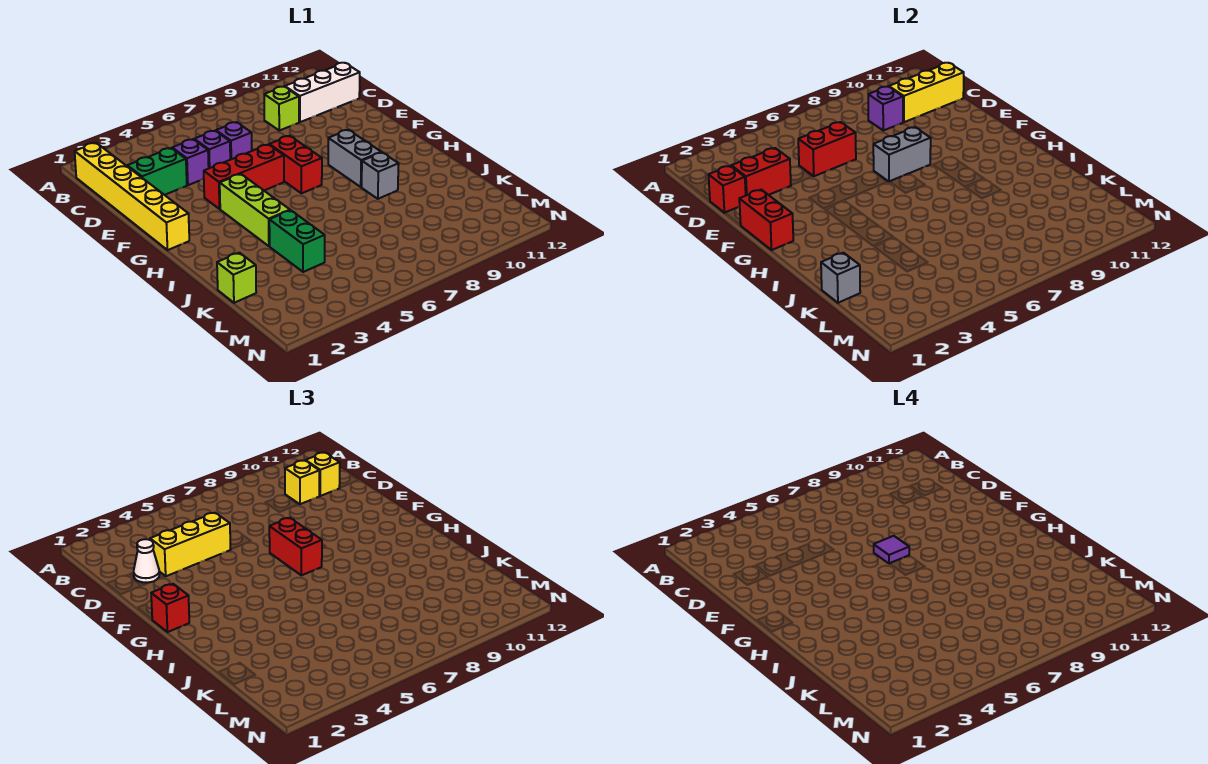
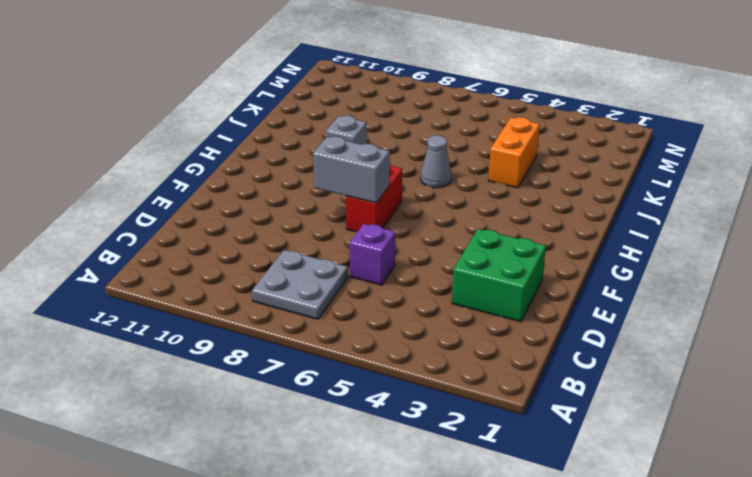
grey 2x2 plate [252,250,348,319] -> none
green 2x2 brick [452,229,546,322] -> green 1x2 brick [127,148,187,195]
grey 1x1 cone [421,135,452,188] -> none
orange 1x2 brick [489,117,540,188] -> green 1x2 brick [269,210,325,272]
none -> yellow 1x6 brick [75,143,189,250]
none -> lime 1x1 brick [264,87,299,130]
none -> white 1x3 brick [285,63,360,122]

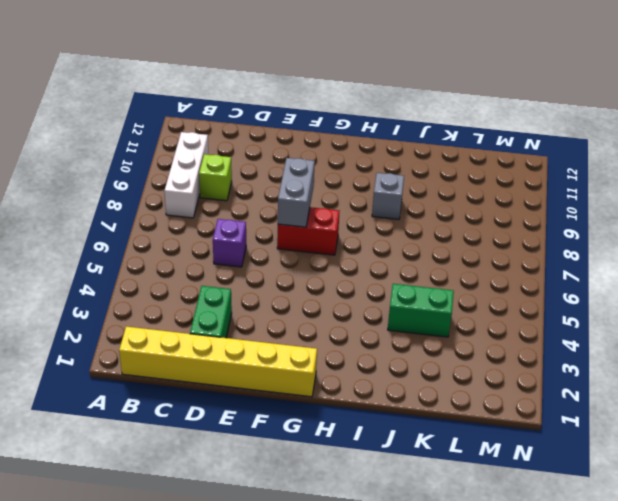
white 1x3 brick [164,132,208,218] -> white 1x3 brick moved to [285,63,360,122]
none -> purple 1x1 brick [172,139,209,185]
none -> purple 1x1 brick [194,131,230,168]
none -> red 1x3 brick [204,144,284,209]

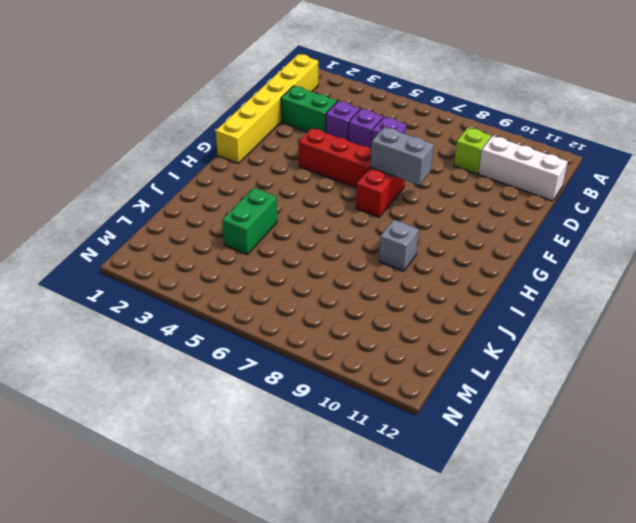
none -> lime 1x3 brick [220,174,290,246]
none -> grey 1x2 brick [328,130,381,187]
none -> lime 1x1 brick [217,253,256,303]

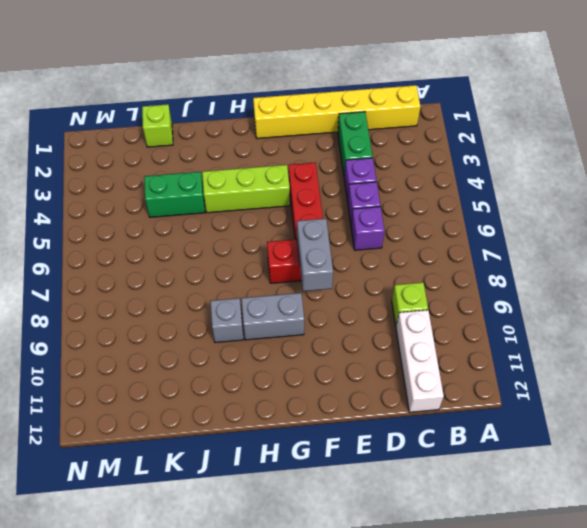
none -> purple 1x1 brick [868,87,903,130]
none -> yellow 1x3 brick [889,63,964,122]
none -> red 1x1 brick [708,166,746,213]

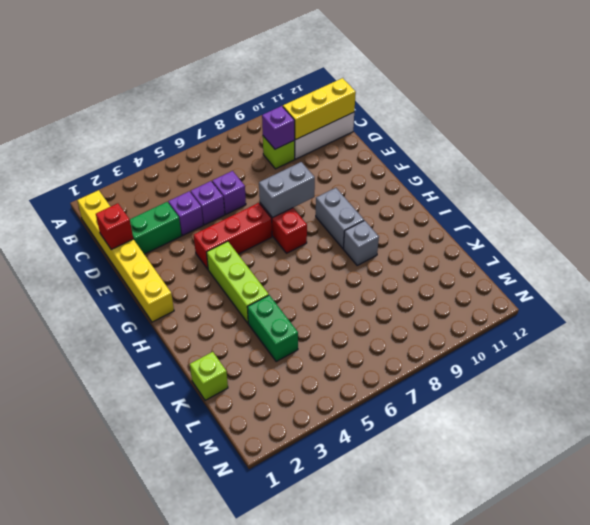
none -> red 1x2 brick [731,148,791,195]
none -> red 1x2 brick [798,122,856,176]
none -> red 1x2 brick [739,190,793,250]

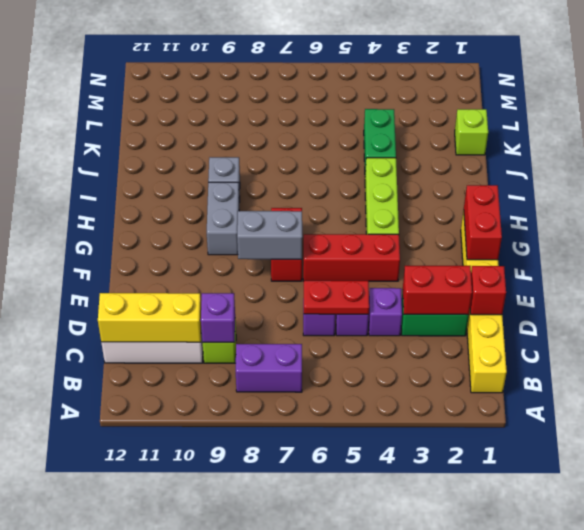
purple 1x2 brick [236,344,302,392] -> none
red 1x2 plate [304,281,369,314] -> red 1x2 brick [798,122,856,176]
none -> grey 1x1 brick [821,253,860,303]
none -> yellow 1x1 brick [285,461,319,504]
none -> yellow 1x1 brick [305,453,340,496]

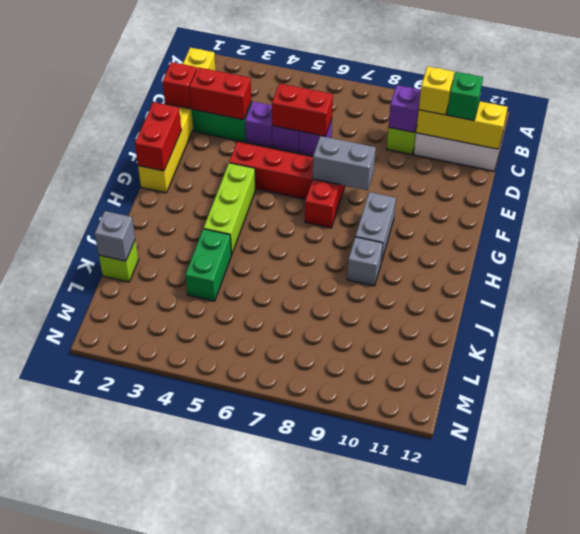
green 1x1 brick [447,72,483,121] -> yellow 1x1 brick [305,453,340,496]
none -> white 1x1 cone [134,539,160,583]
none -> yellow 1x3 brick [150,513,231,576]
none -> red 1x2 brick [269,518,322,575]

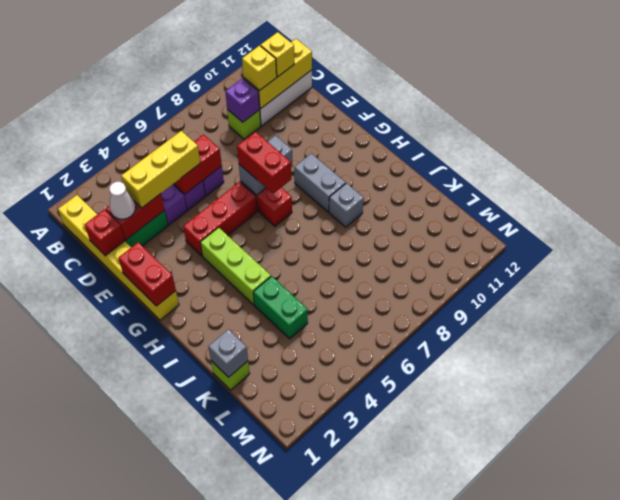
none -> red 1x1 brick [151,584,189,632]
none -> purple 1x1 tile [874,536,909,564]

